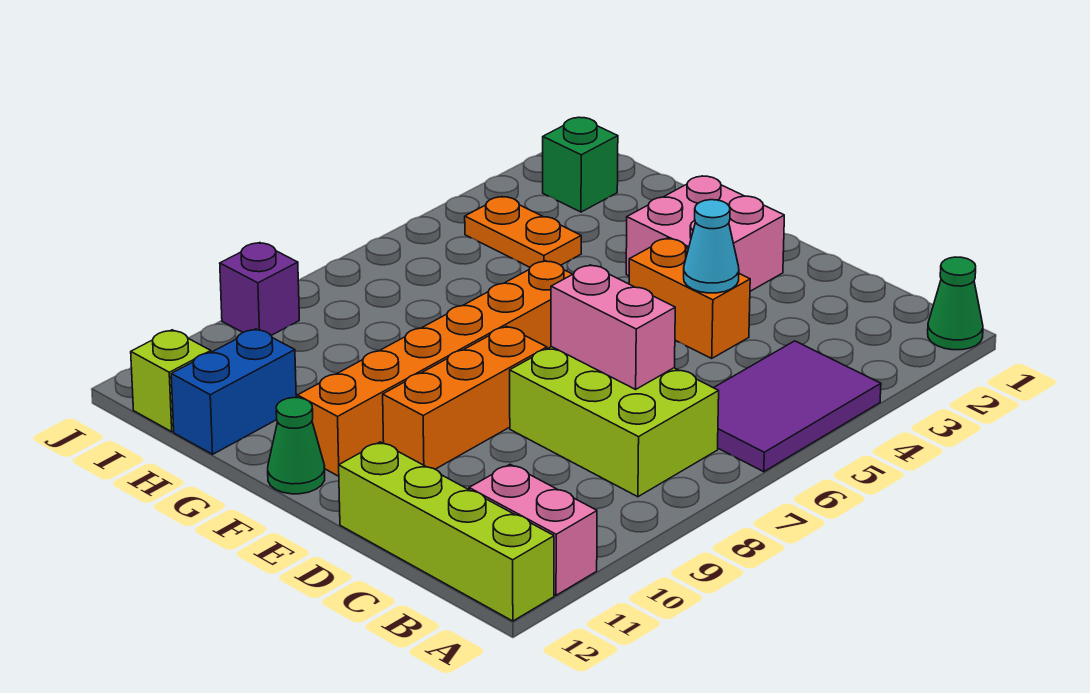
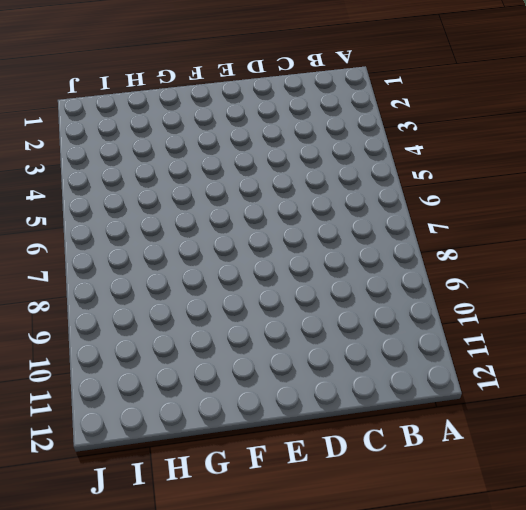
none -> green 1x1 cone [928,257,983,350]
none -> purple 2x3 tile [714,341,881,472]
none -> pink 1x2 brick [469,464,597,595]

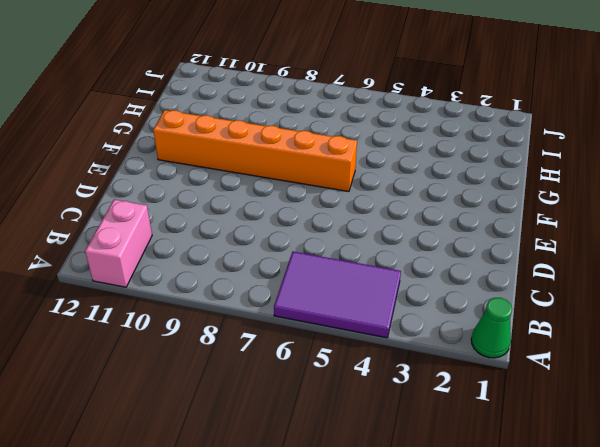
none -> lime 1x4 brick [339,442,554,621]
none -> lime 2x3 brick [510,347,719,497]
none -> orange 1x2 brick [629,238,750,358]

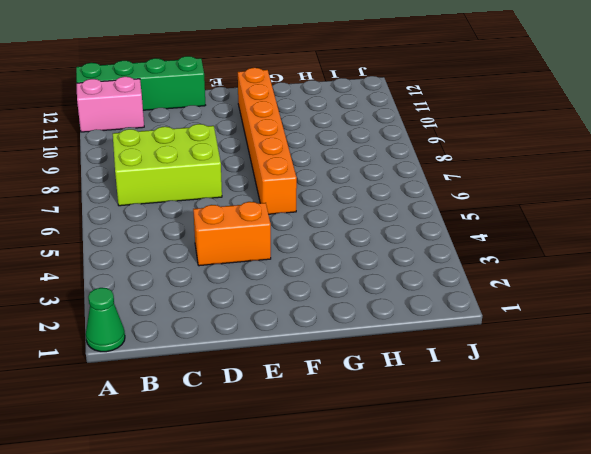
green 1x4 brick [76,56,205,110] -> lime 1x4 brick [339,442,554,621]
none -> purple 2x3 tile [714,341,881,472]
none -> pink 2x2 brick [626,176,784,291]
none -> orange 1x3 brick [383,326,547,469]

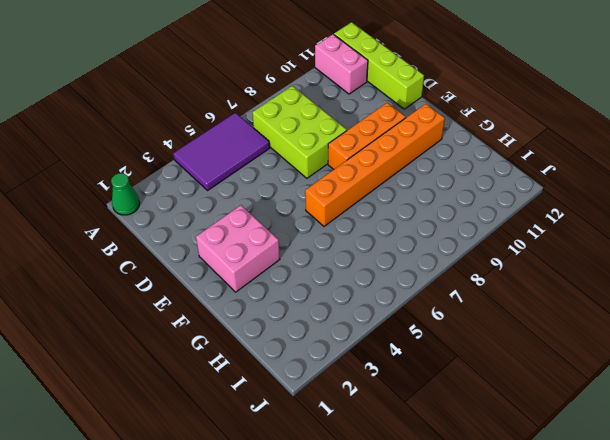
none -> orange 1x2 brick [629,238,750,358]
none -> green 1x1 cone [268,398,325,494]
none -> orange 1x2 plate [465,197,581,267]

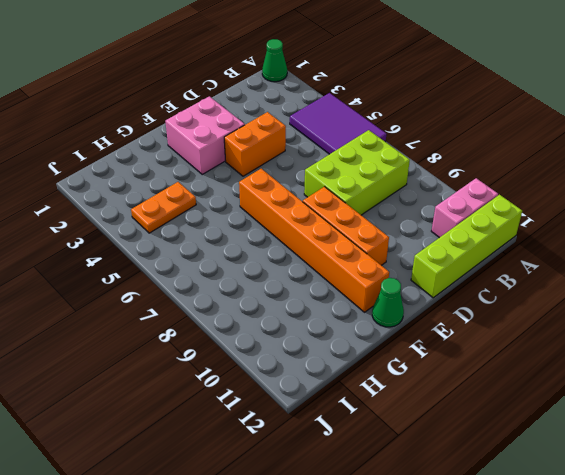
none -> blue 1x2 brick [171,329,296,454]
none -> green 1x1 brick [543,117,618,212]
none -> lime 1x1 brick [131,330,211,432]

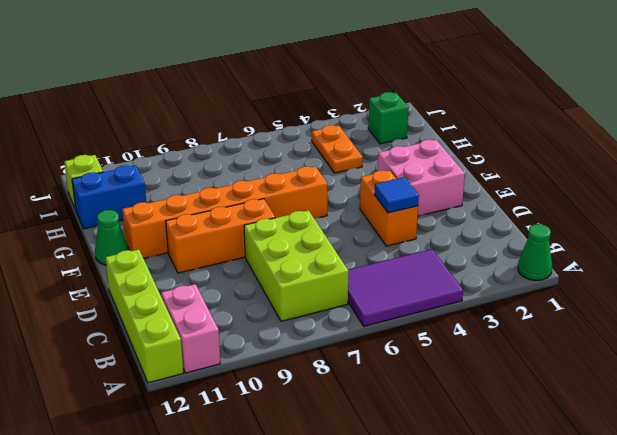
blue 1x1 tile [374,177,419,213] -> cyan 1x1 cone [684,200,739,293]
none -> purple 1x1 brick [220,243,299,335]
none -> pink 1x2 brick [551,265,675,389]

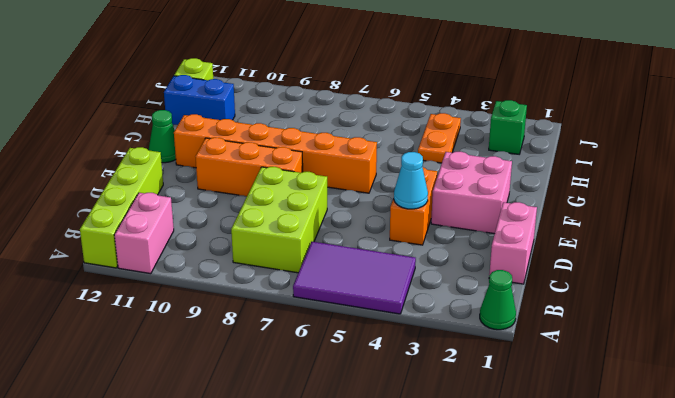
pink 1x2 brick [489,202,537,284] -> pink 1x2 brick moved to [551,265,675,389]
none -> purple 1x1 brick [220,243,299,335]

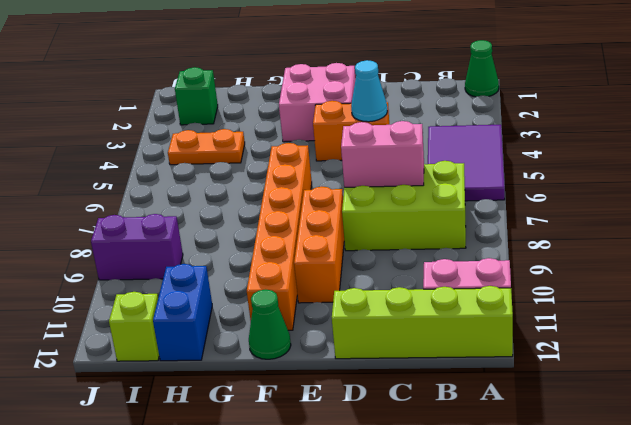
purple 1x2 brick [91,214,183,280] -> purple 1x1 brick [220,243,299,335]

